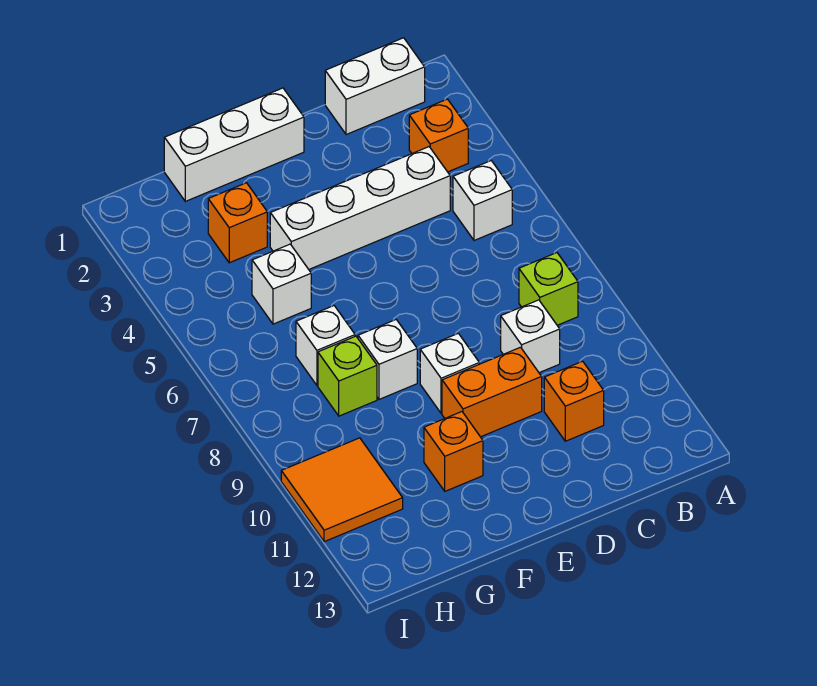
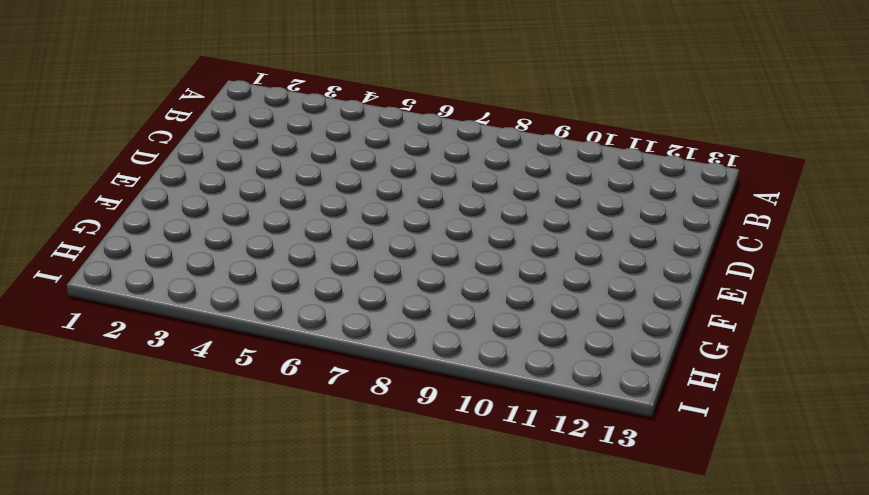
none -> white 1x2 brick [325,38,425,135]
none -> orange 1x1 brick [409,99,468,172]
none -> white 1x1 brick [453,161,512,240]

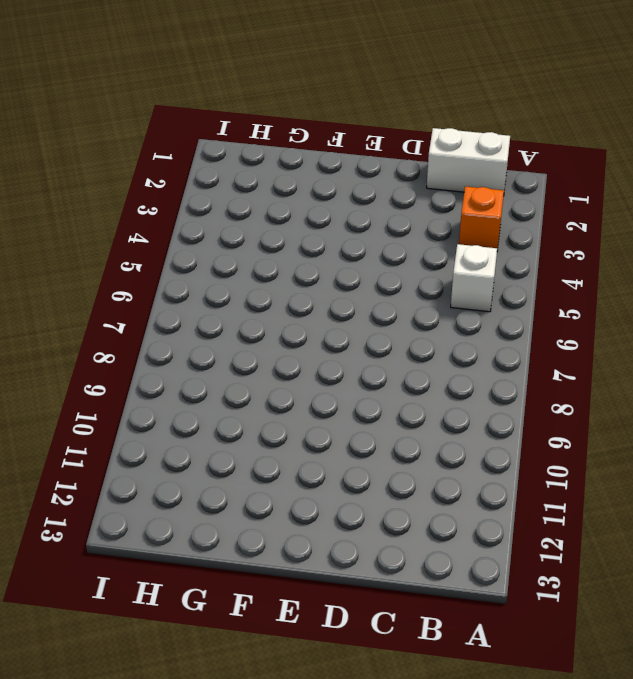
none -> lime 1x1 brick [519,253,578,325]
none -> white 1x4 brick [270,147,450,269]
none -> white 1x1 brick [501,300,560,373]

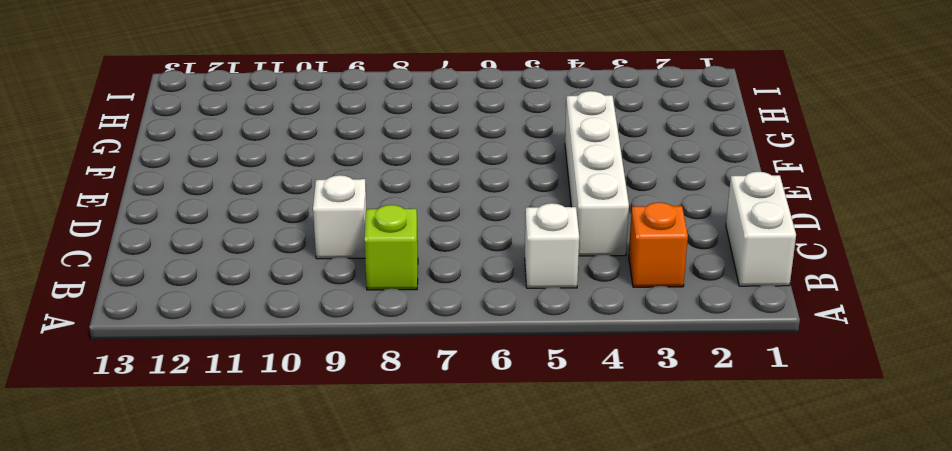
none -> orange 1x1 brick [544,361,604,441]
none -> orange 1x2 brick [442,347,542,437]
none -> white 1x3 brick [164,88,304,201]

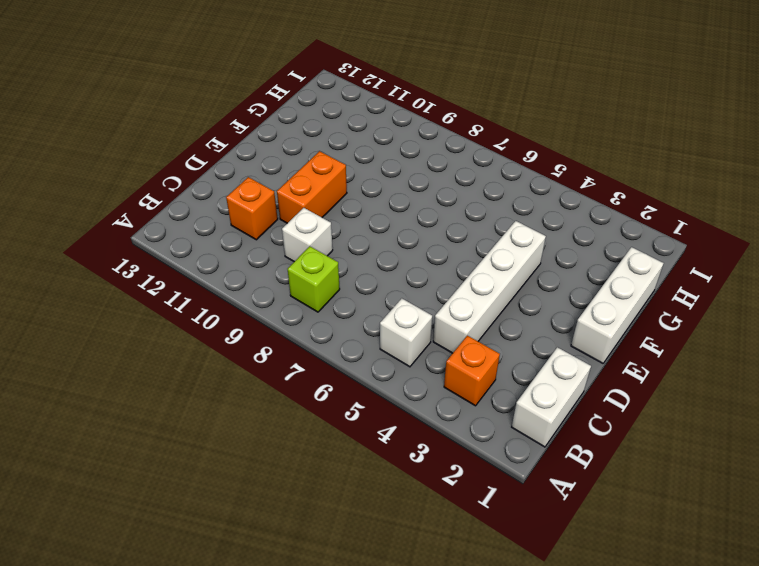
none -> white 1x1 brick [420,333,479,413]
none -> white 1x1 brick [358,320,417,399]
none -> orange 1x1 brick [424,412,483,491]

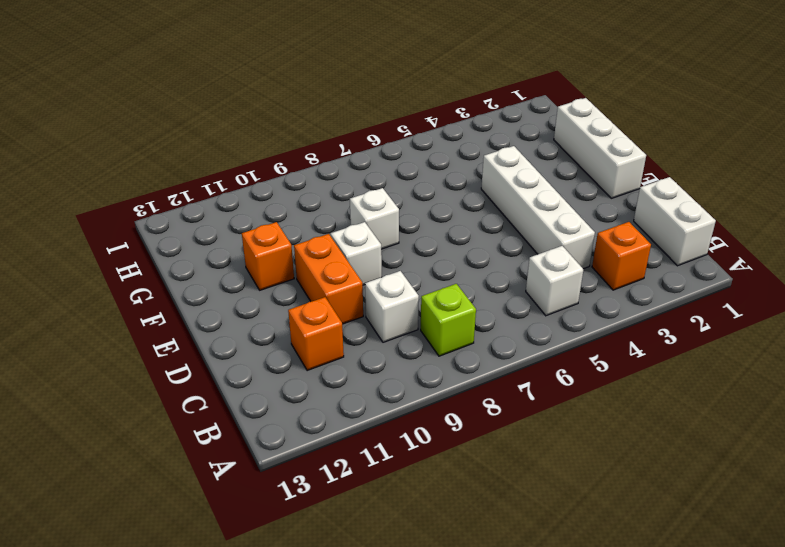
none -> orange 1x1 brick [208,183,267,263]
none -> white 1x1 brick [252,244,311,324]
none -> white 1x1 brick [296,306,355,385]

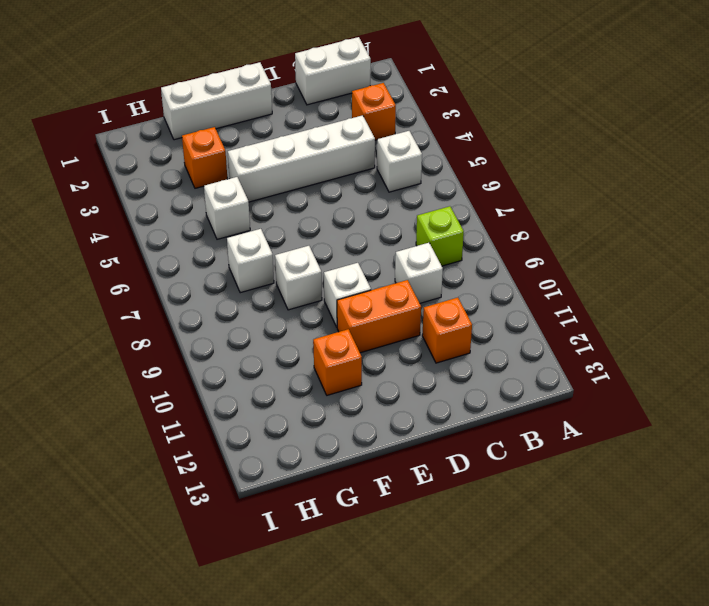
none -> lime 1x1 brick [318,336,377,416]
none -> orange 2x2 tile [281,438,403,542]

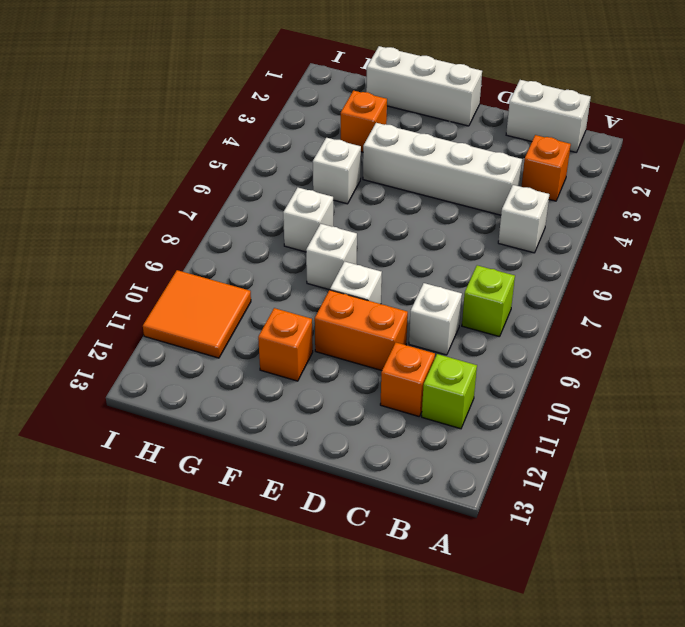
lime 1x1 brick [422,354,477,429] -> lime 1x1 brick moved to [318,336,377,416]

